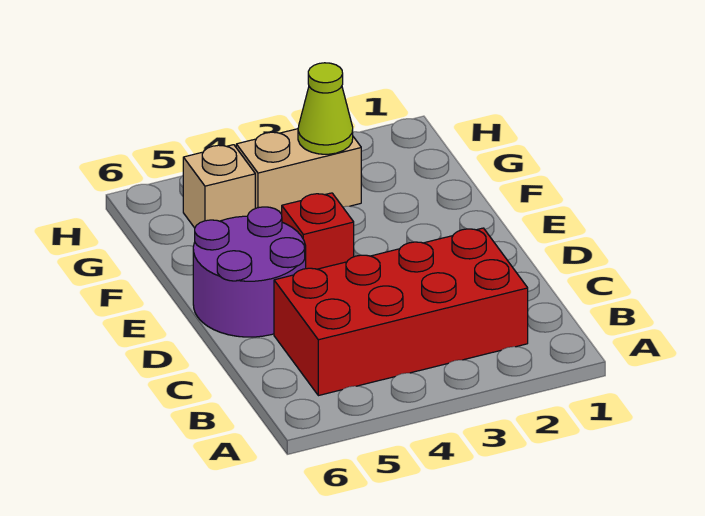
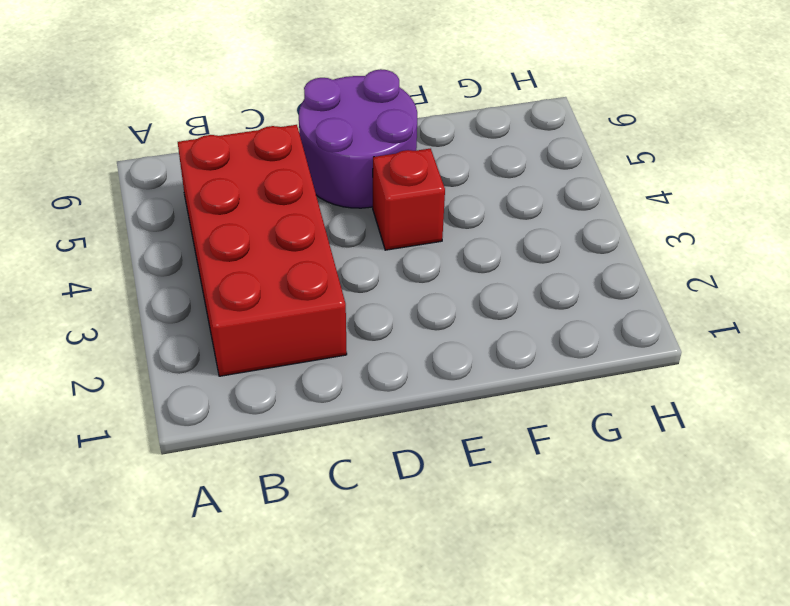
none -> tan 1x2 brick [236,129,361,214]
none -> tan 1x1 brick [183,145,255,228]

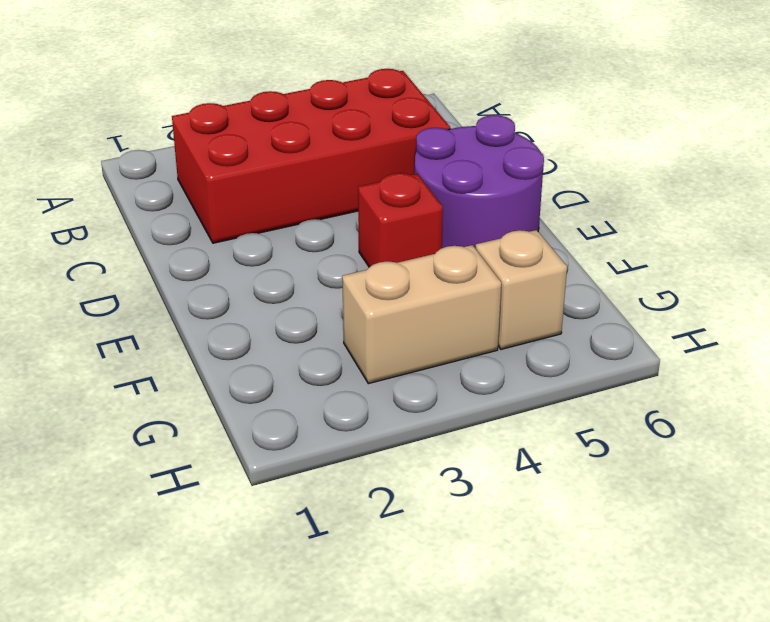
none -> lime 1x1 cone [298,63,353,154]

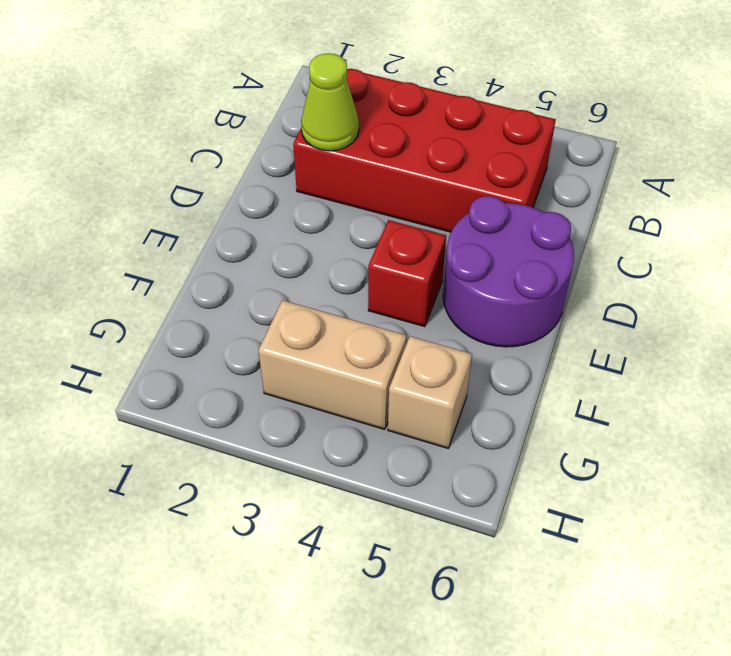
lime 1x1 cone [301,53,359,151] -> lime 1x1 cone moved to [298,63,353,154]

